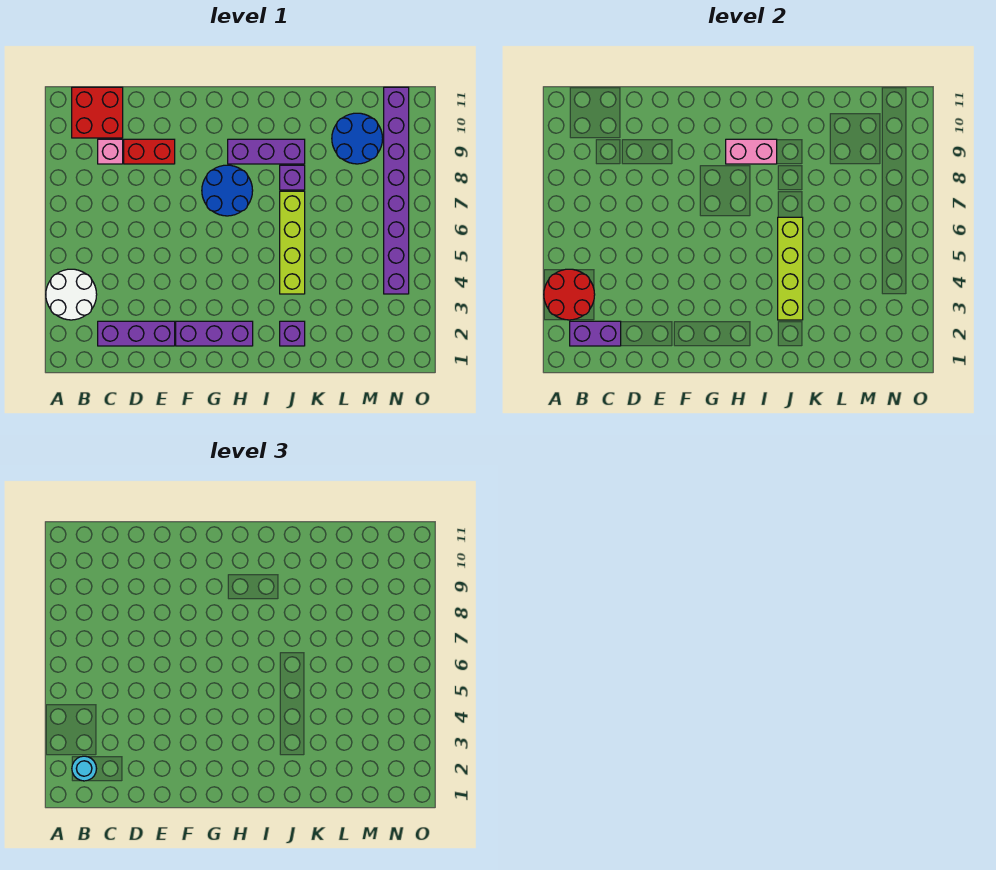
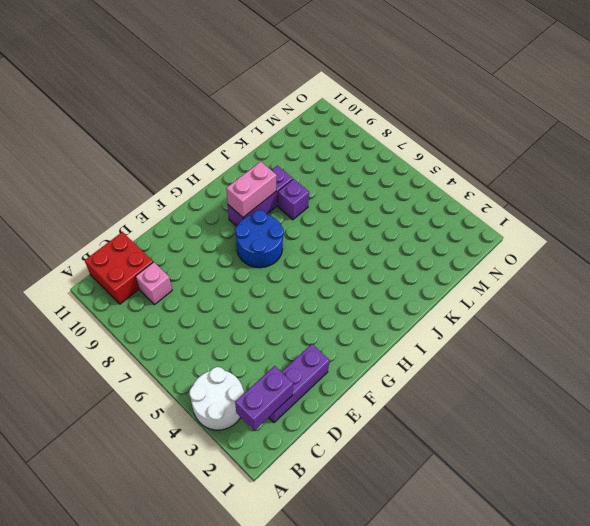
none -> red 1x2 brick [124,139,175,164]
none -> purple 1x3 brick [176,321,253,346]
none -> purple 1x1 brick [280,321,305,346]

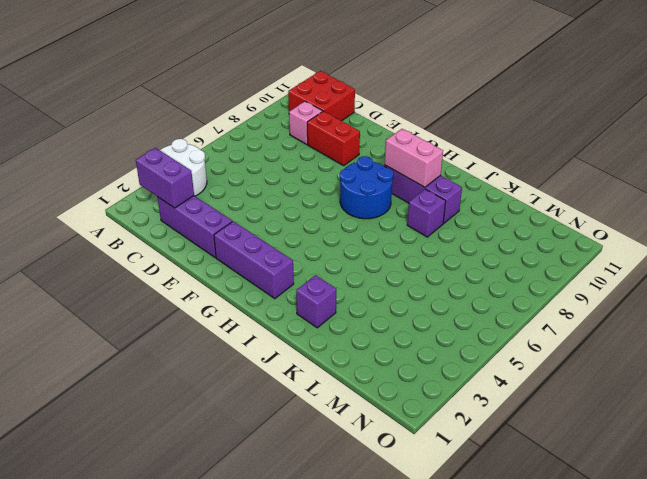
none -> lime 1x4 brick [280,191,305,294]
none -> blue 2x2 round brick [332,113,383,164]
none -> purple 1x8 brick [384,87,409,294]

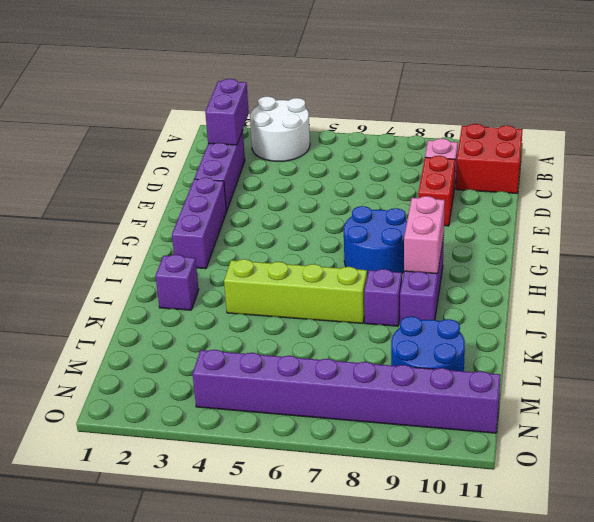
none -> red 2x2 round brick [544,269,595,320]
none -> lime 1x4 brick [778,217,803,320]
none -> cyan 1x1 round brick [72,756,97,781]

